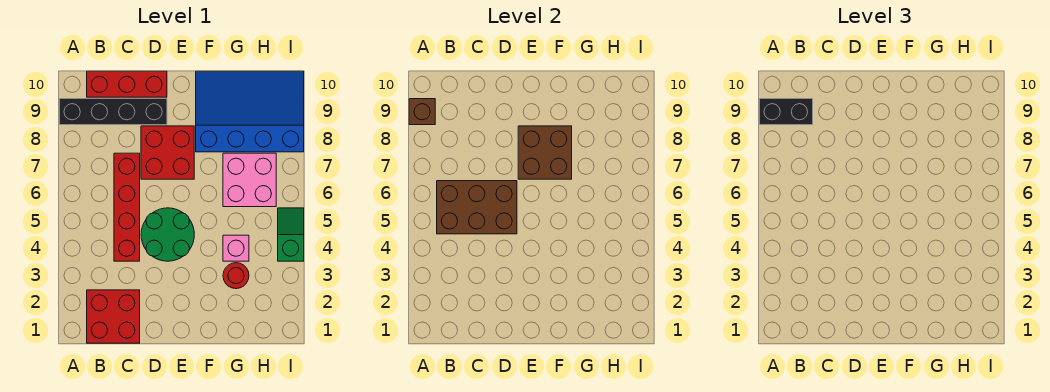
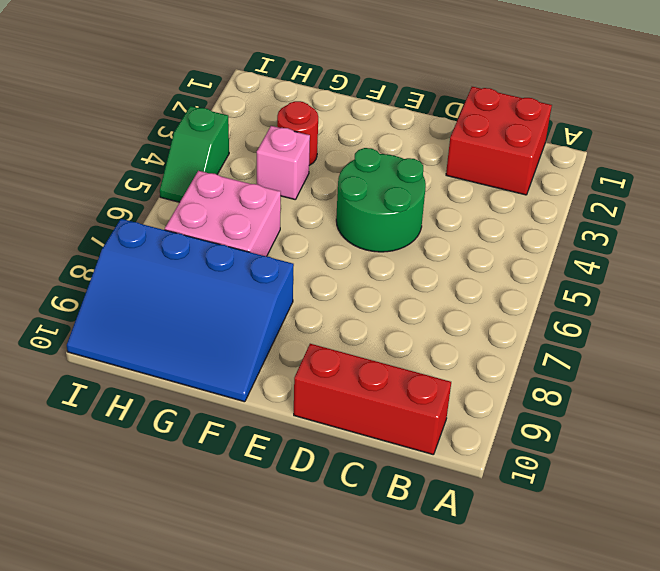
none -> black 1x4 brick [59,99,167,125]
none -> red 1x4 brick [114,153,140,261]
none -> red 2x2 brick [141,126,194,179]

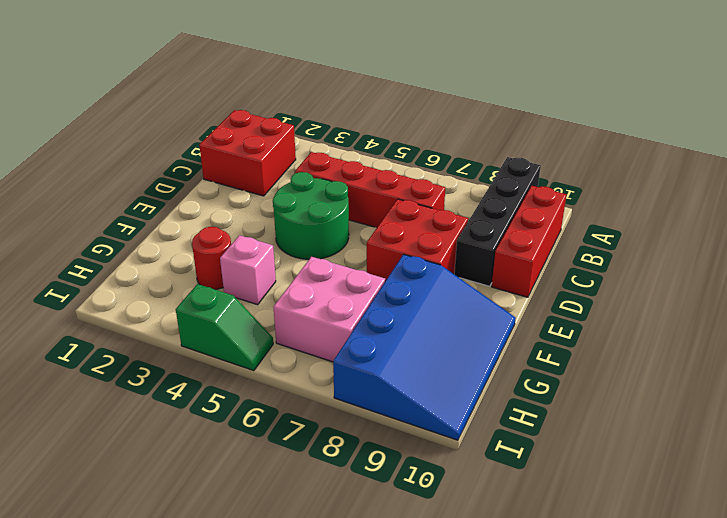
none -> brown 1x1 brick [409,99,435,125]
none -> brown 2x3 brick [437,181,517,234]
none -> brown 2x2 brick [518,126,572,179]

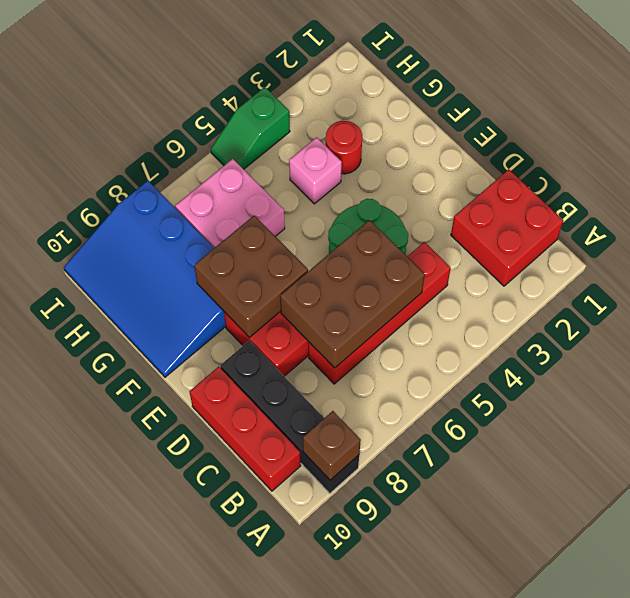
brown 2x3 brick [280,220,425,368] -> brown 2x3 brick turned to [437,181,517,234]
none -> black 1x2 brick [759,99,813,125]

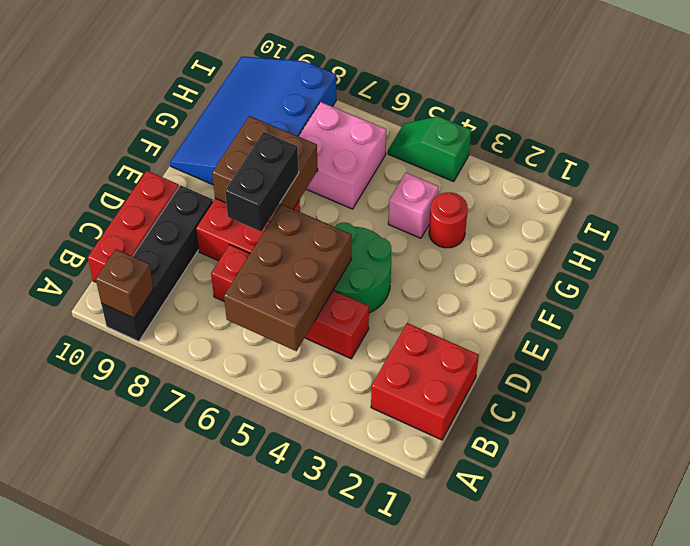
black 1x2 brick [225,132,299,232] -> black 1x2 brick moved to [759,99,813,125]

